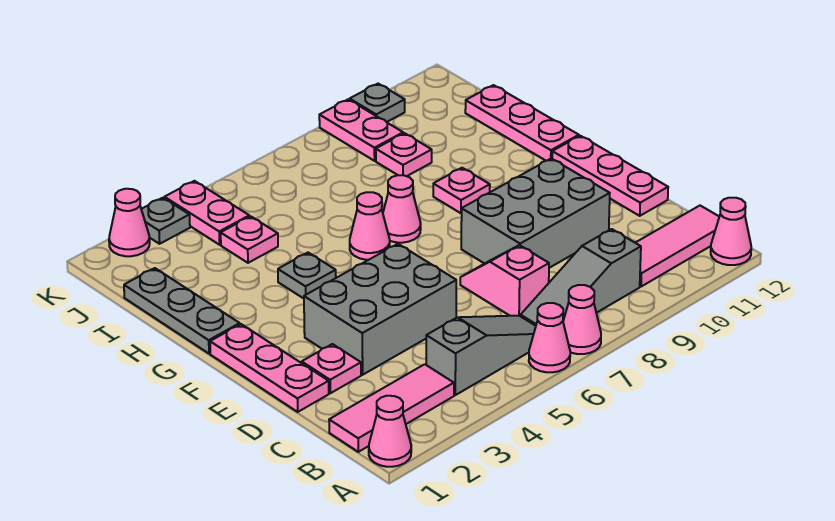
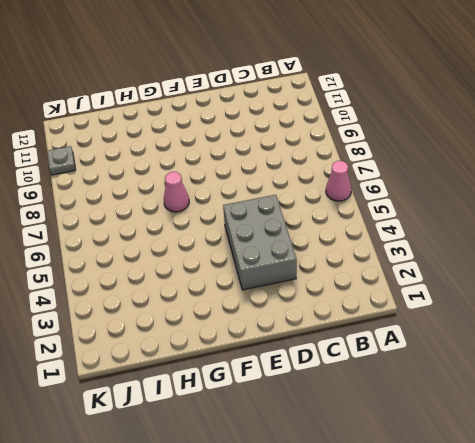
none -> pink 1x1 cone [369,396,411,467]
none -> pink 1x1 cone [563,285,601,354]
none -> pink 1x1 cone [711,198,751,265]

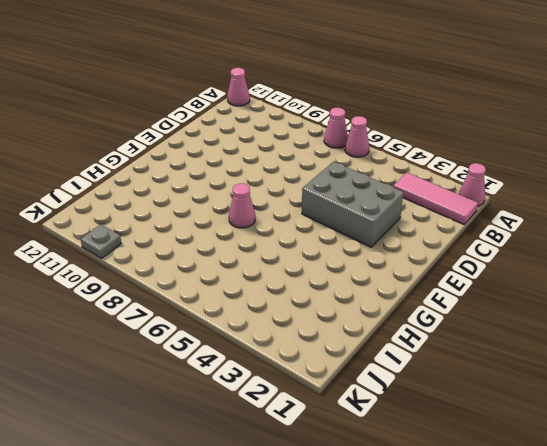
none -> grey 1x3 slope [426,316,536,395]
none -> grey 1x3 slope [521,229,641,326]
none -> pink 1x3 tile [636,206,719,287]

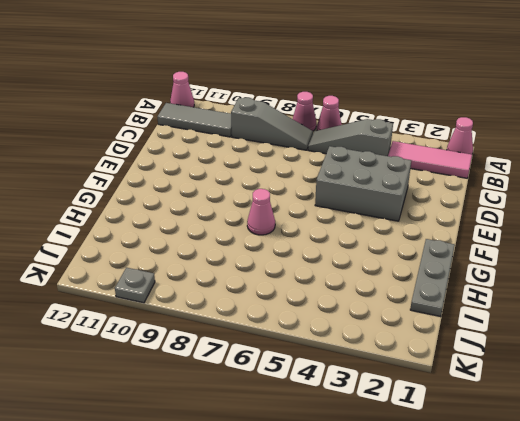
grey 1x3 tile [157,103,232,137] -> pink 1x3 tile [636,206,719,287]
none -> pink 1x2 slope [460,245,549,316]
none -> pink 1x3 plate [210,324,329,412]
none -> pink 1x1 plate [302,344,361,393]

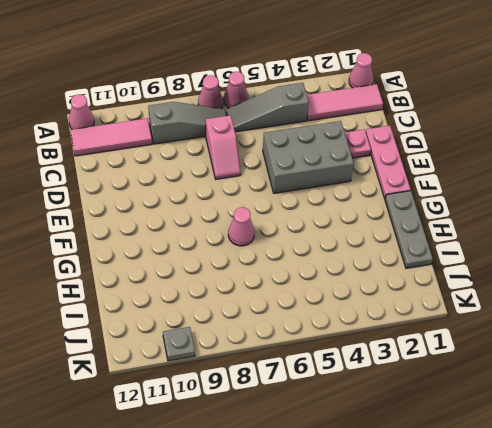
none -> grey 2x3 brick [461,158,610,268]
none -> pink 1x3 plate [552,136,668,216]
none -> grey 1x1 plate [278,253,336,298]

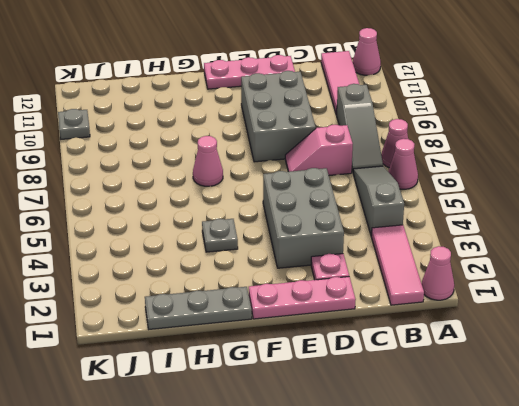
none -> pink 1x1 cone [350,192,390,260]
none -> pink 1x1 plate [433,168,490,213]
none -> pink 1x3 plate [465,85,579,161]

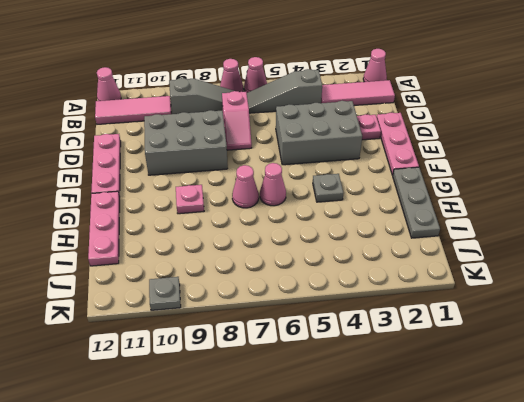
none -> pink 1x1 plate [221,216,278,263]
none -> pink 1x1 plate [376,133,432,176]
none -> pink 1x2 plate [164,181,249,245]

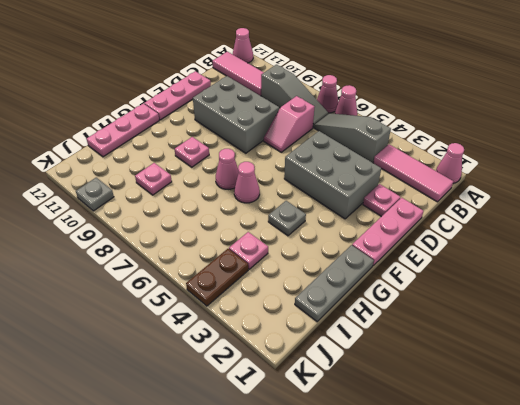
brown 1x2 plate [186,249,248,306] -> pink 1x2 plate [164,181,249,245]
none -> pink 1x2 plate [319,99,403,161]
none -> pink 1x1 cone [109,189,150,256]
none -> grey 1x1 plate [141,198,190,244]

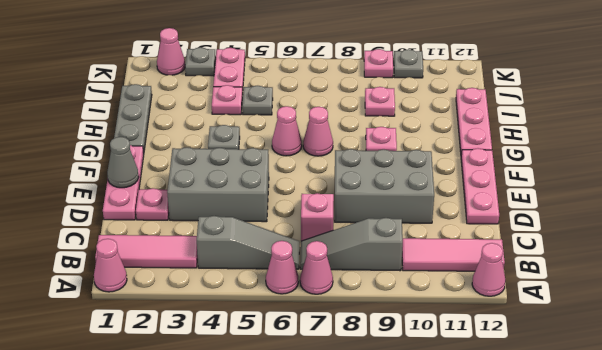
grey 1x1 cone [107,137,139,188] -> none
grey 1x1 plate [242,86,273,115] -> none
pink 1x1 plate [364,49,393,78] -> pink 1x2 plate [319,99,403,161]

